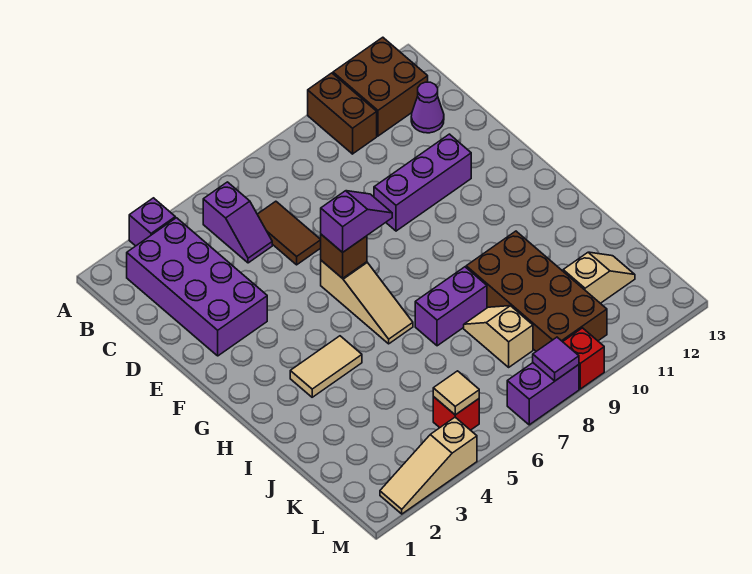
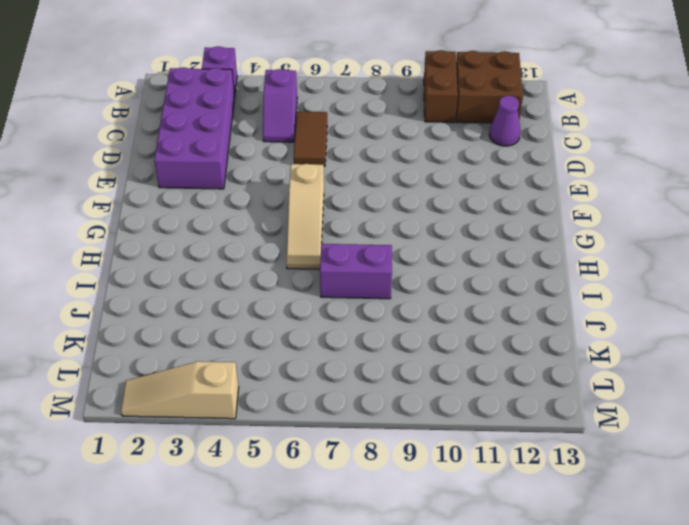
none -> purple 1x3 brick [374,134,471,231]
none -> tan 1x2 tile [290,336,362,397]
none -> brown 2x4 brick [466,231,607,351]

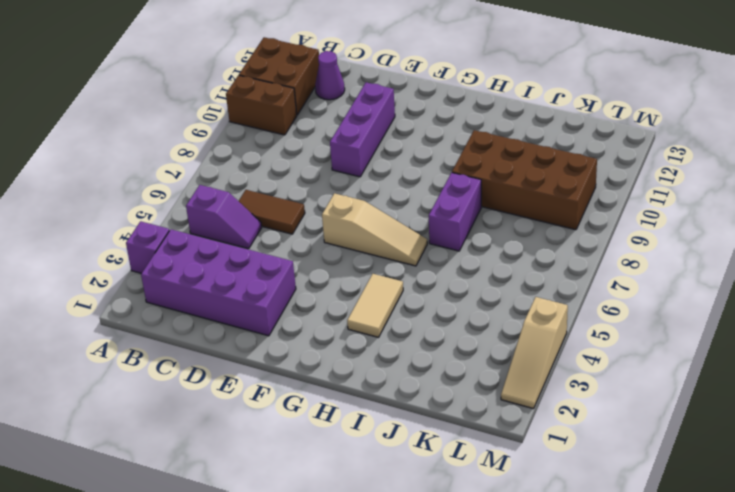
none -> tan 1x2 slope [464,306,533,367]
none -> tan 1x2 slope [563,252,635,303]
none -> red 1x1 brick [433,397,479,430]

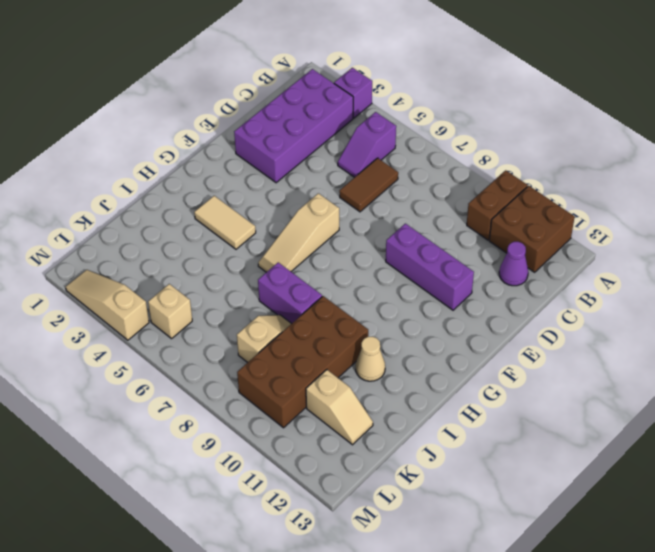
tan 1x1 cone [356,336,385,381] -> none
tan 1x1 brick [148,284,192,339] -> red 1x1 brick [433,397,479,430]
none -> purple 1x2 brick [507,363,579,425]
none -> red 1x1 brick [563,328,604,389]
none -> brown 1x1 brick [321,234,367,278]

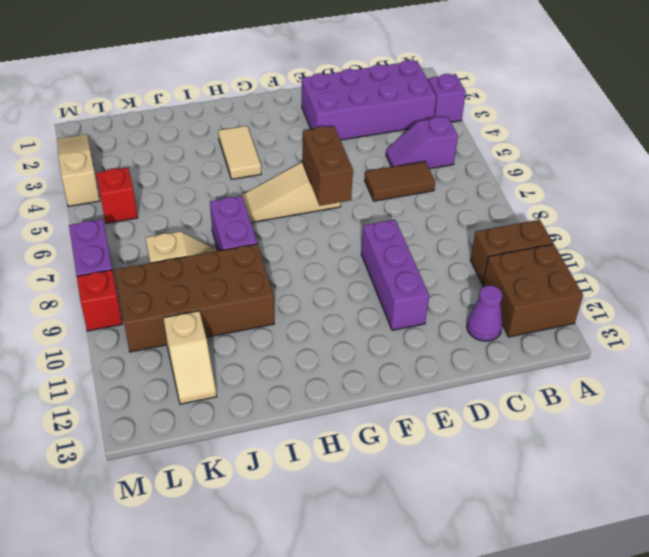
brown 1x2 brick [302,126,353,206] -> brown 1x1 brick [321,234,367,278]
none -> tan 1x1 tile [433,371,479,415]
none -> purple 1x1 tile [533,337,579,381]
none -> purple 1x2 slope [321,191,392,252]

